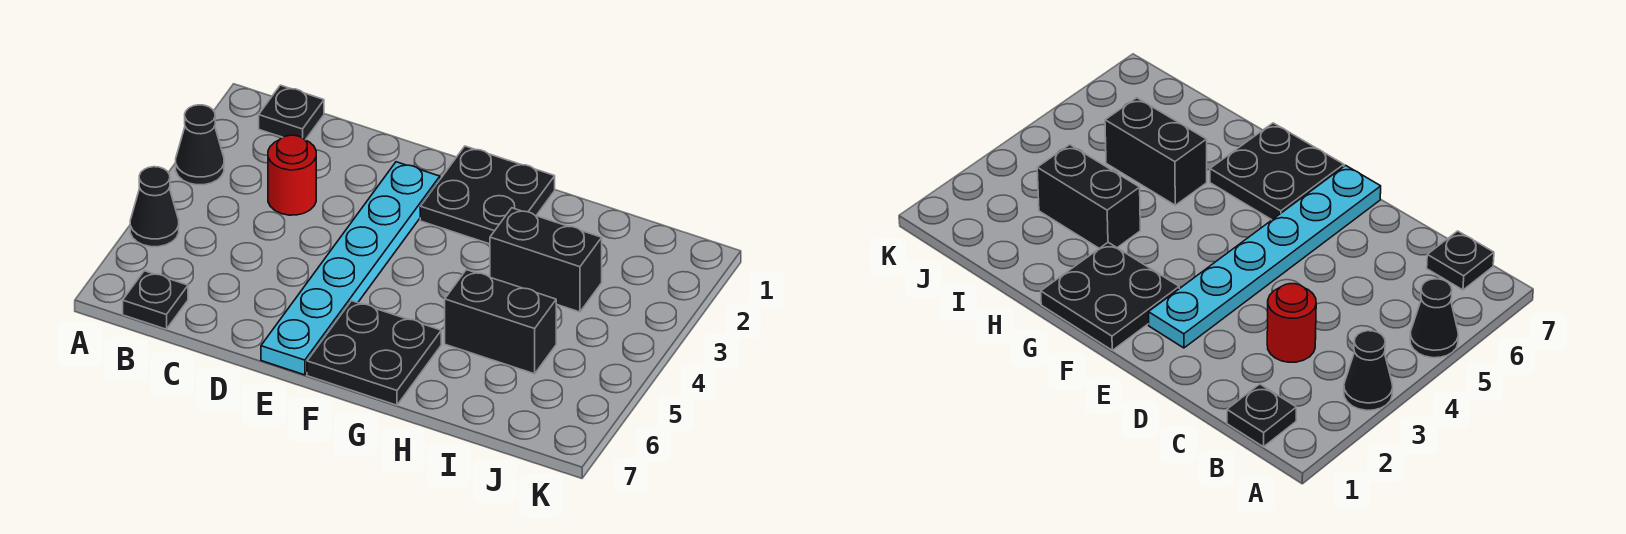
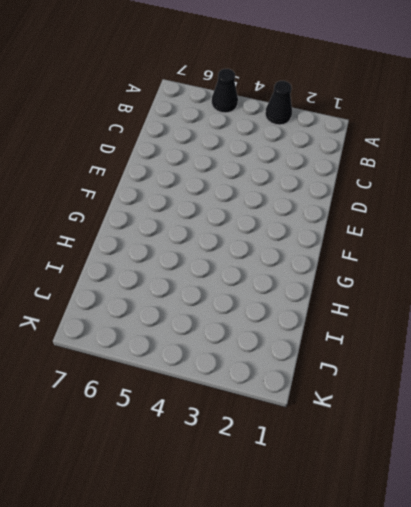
none -> black 1x1 plate [259,85,324,140]
none -> black 1x1 plate [123,271,188,329]

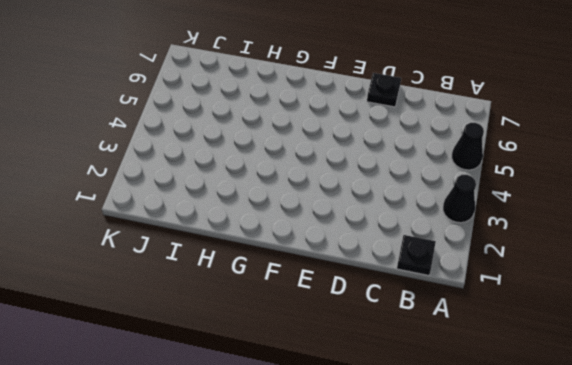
black 1x1 plate [367,73,401,107] -> black 1x1 plate moved to [123,271,188,329]
none -> red 1x1 round brick [268,135,316,215]
none -> cyan 1x6 plate [261,162,440,375]

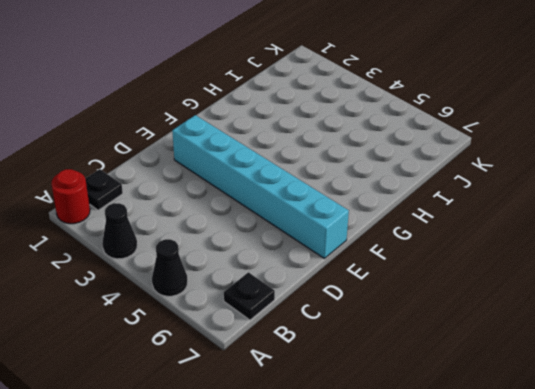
red 1x1 round brick [52,169,90,224] -> red 1x1 round brick moved to [268,135,316,215]
cyan 1x6 brick [172,115,349,258] -> cyan 1x6 plate [261,162,440,375]
none -> black 2x2 plate [420,146,555,244]
none -> black 2x2 plate [307,301,441,405]

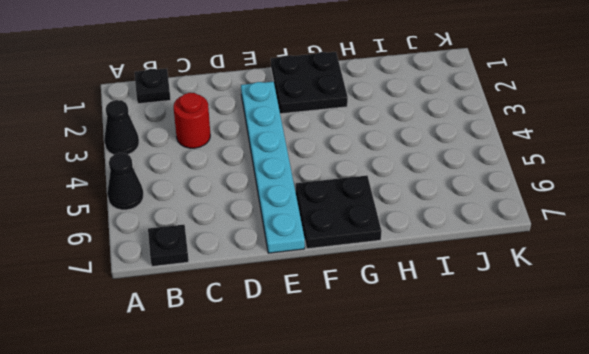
none -> black 1x2 brick [490,208,602,312]
none -> black 1x2 brick [445,270,556,374]

